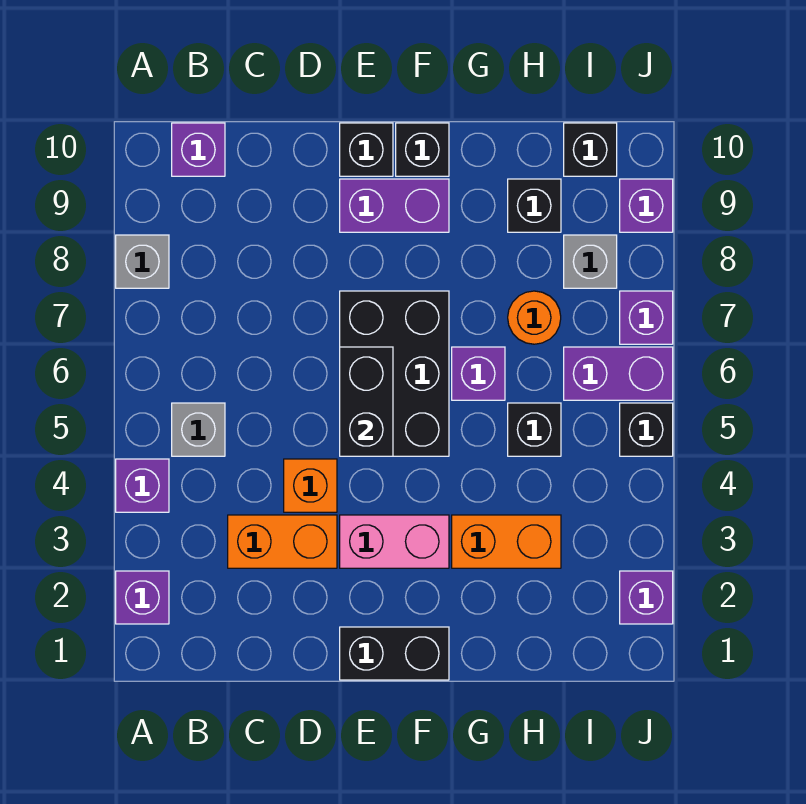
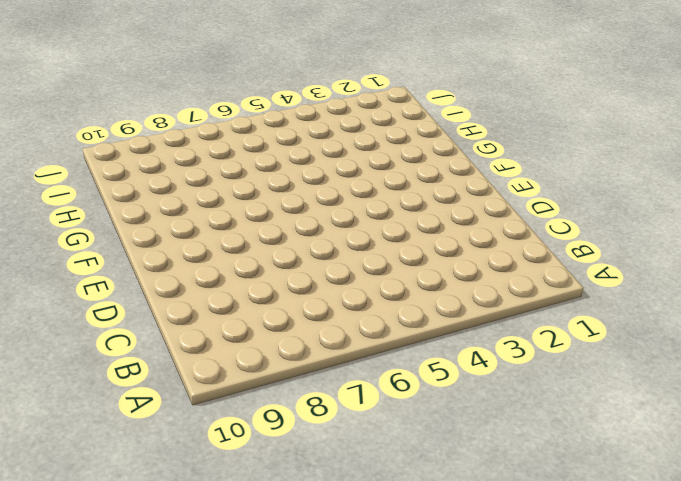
none -> purple 1x1 brick [116,571,169,624]
none -> purple 1x1 brick [116,459,169,512]
none -> grey 1x1 brick [116,235,169,288]

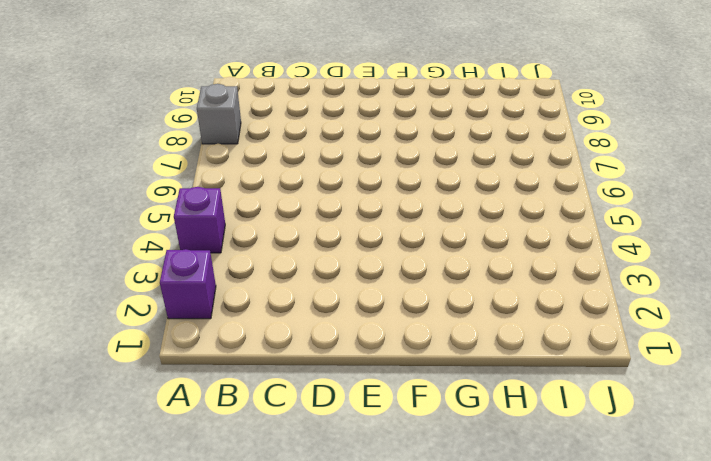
none -> grey 1x1 brick [172,403,225,456]
none -> purple 1x1 brick [172,123,225,176]
none -> orange 1x2 brick [228,515,337,568]

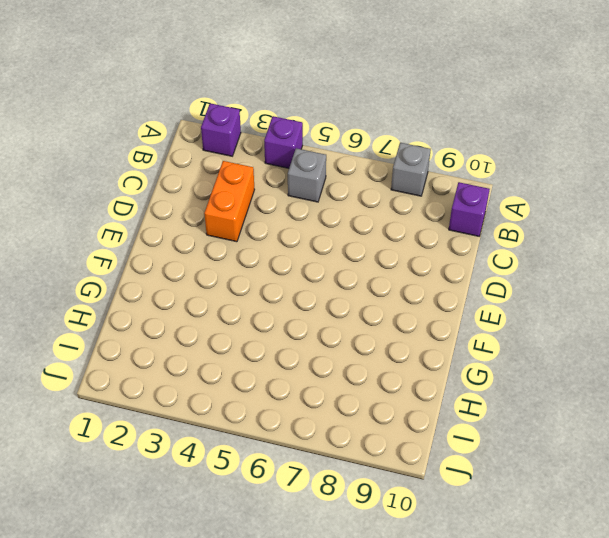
none -> orange 1x1 brick [284,459,337,512]
none -> black 1x2 brick [340,627,449,680]
none -> pink 1x2 brick [340,515,449,568]

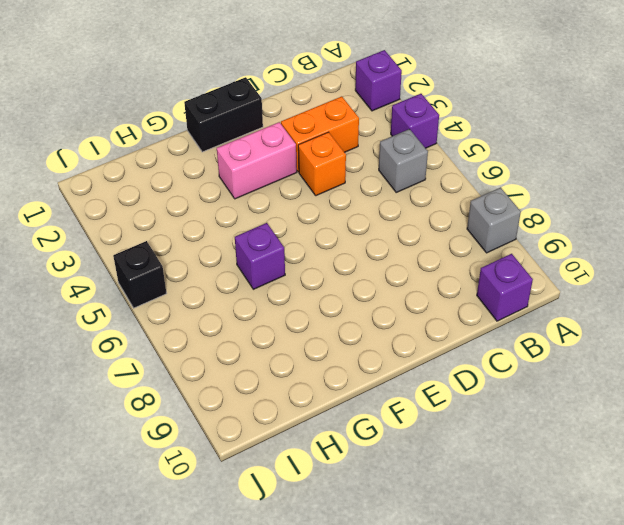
none -> black 2x3 brick [340,291,449,456]
none -> purple 1x2 brick [340,179,449,232]
none -> black 1x1 brick [340,123,393,176]

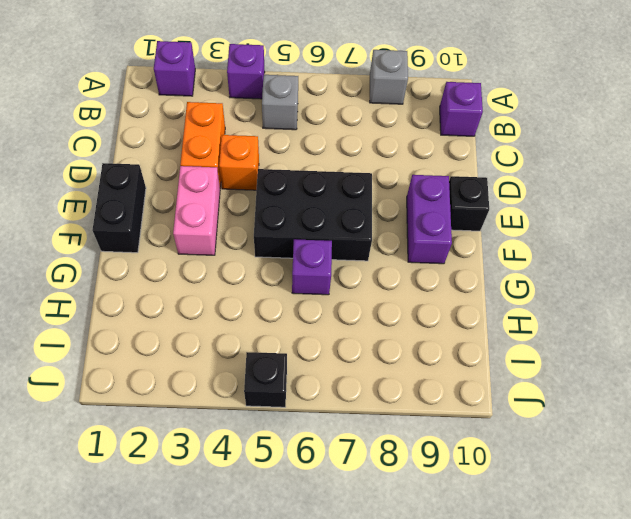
none -> black 1x1 brick [396,123,449,176]
none -> orange 1x2 brick [452,515,561,568]
none -> black 1x1 brick [508,403,561,456]

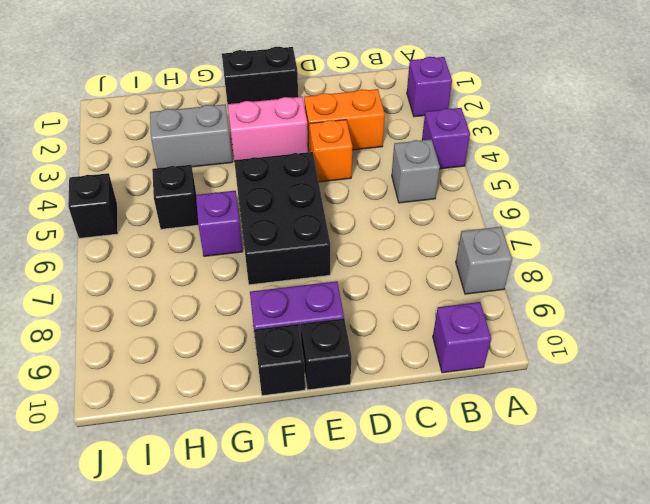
grey 1x2 brick [150,104,232,168] -> orange 1x2 brick [452,515,561,568]
none -> orange 1x1 round brick [508,291,561,344]
none -> black 1x1 brick [508,179,561,232]
none -> purple 1x2 brick [564,347,673,400]

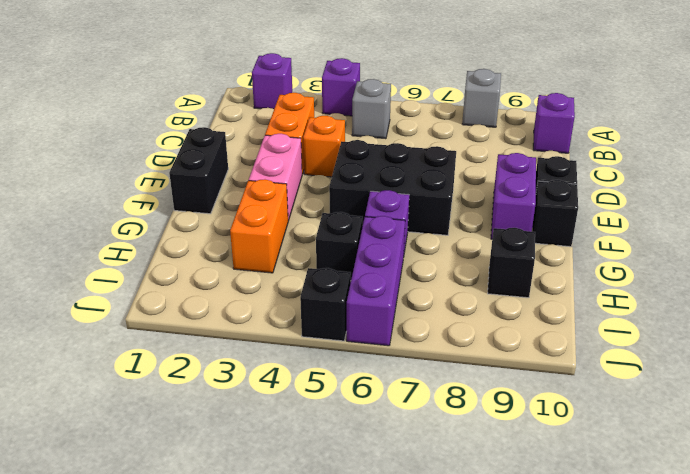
purple 1x3 brick [347,216,405,346] -> purple 1x2 brick [564,347,673,400]
none -> orange 1x1 round brick [508,291,561,344]
none -> grey 1x1 brick [564,235,617,288]
none -> black 1x1 brick [564,123,617,176]

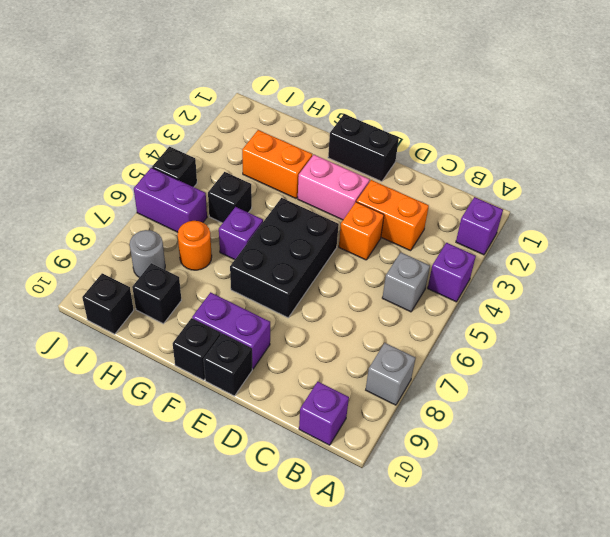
grey 1x1 round brick [130,230,165,278] -> grey 1x1 brick [564,235,617,288]
none -> purple 1x1 brick [620,571,673,624]
none -> purple 1x1 brick [620,291,673,344]
none -> purple 1x1 brick [620,179,673,232]

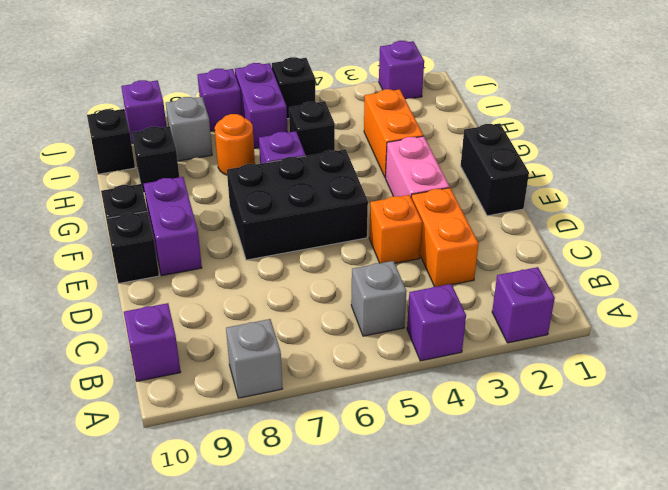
none -> black 1x2 brick [340,347,393,456]

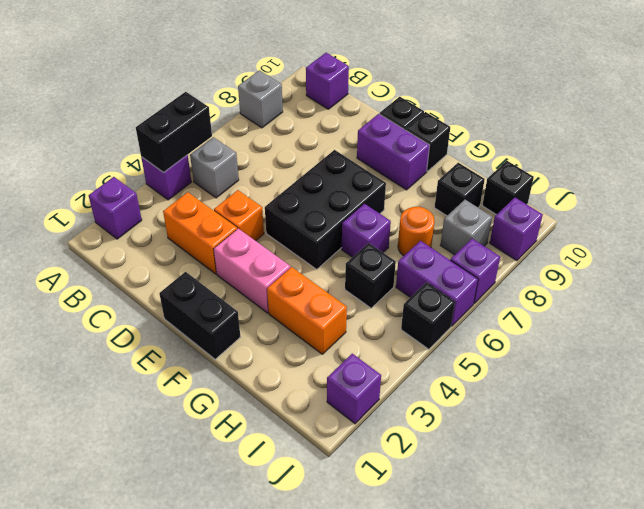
black 1x2 brick [136,92,212,173] -> black 1x2 brick moved to [340,347,393,456]

